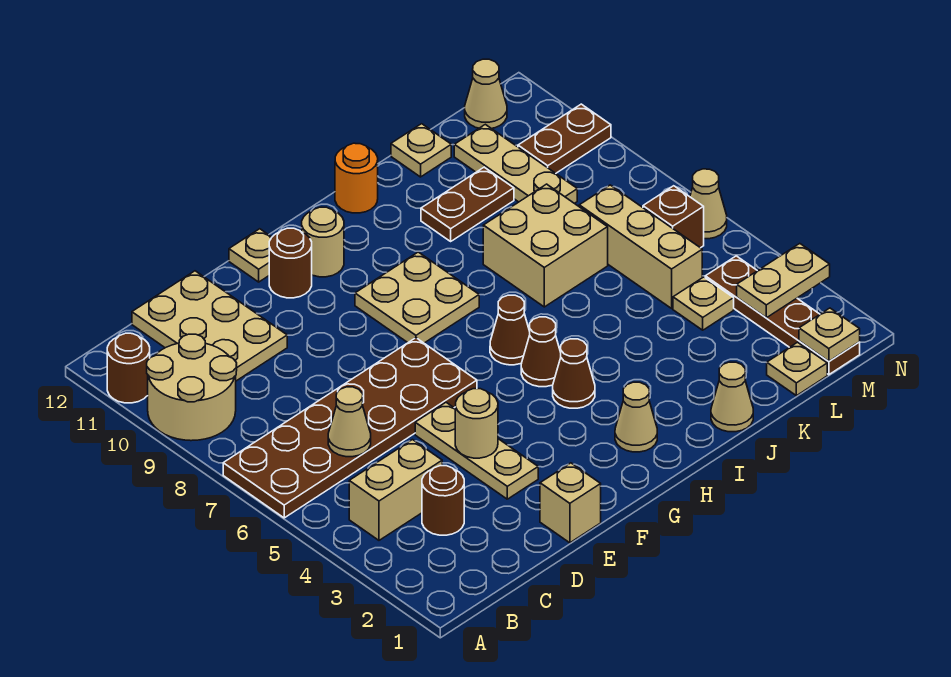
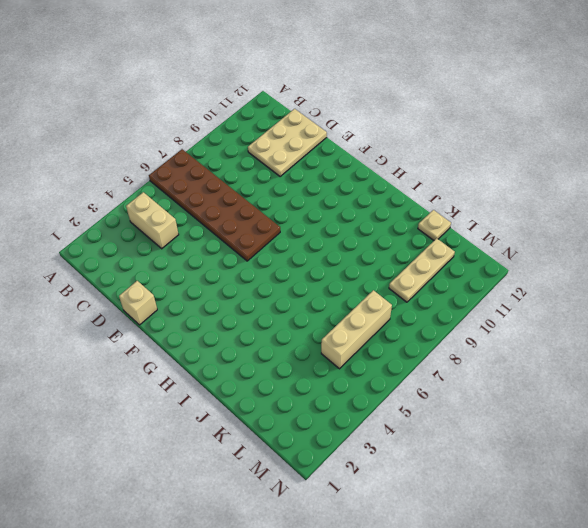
none -> tan 2x2 round brick [147,334,237,441]
none -> brown 1x1 round brick [107,333,150,403]
none -> brown 1x1 round brick [422,466,464,535]
none -> tan 1x3 plate [415,403,538,499]

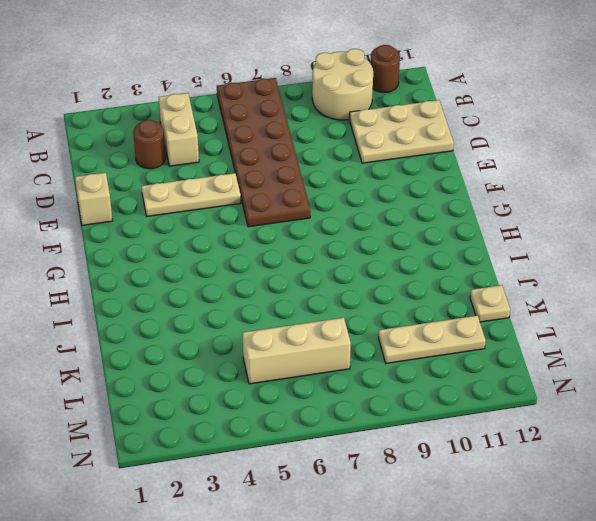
none -> brown 1x1 round brick [269,228,312,298]
none -> tan 1x1 plate [229,229,272,282]
none -> tan 2x2 plate [355,252,479,343]
none -> tan 1x1 round brick [302,207,344,277]

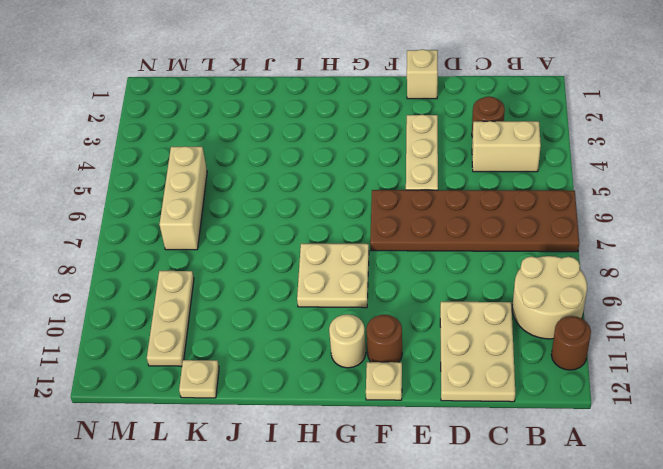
none -> tan 1x1 cone [615,382,657,452]
none -> brown 1x1 cone [553,339,595,408]
none -> brown 1x1 cone [521,317,561,387]
none -> brown 1x1 cone [490,295,530,365]

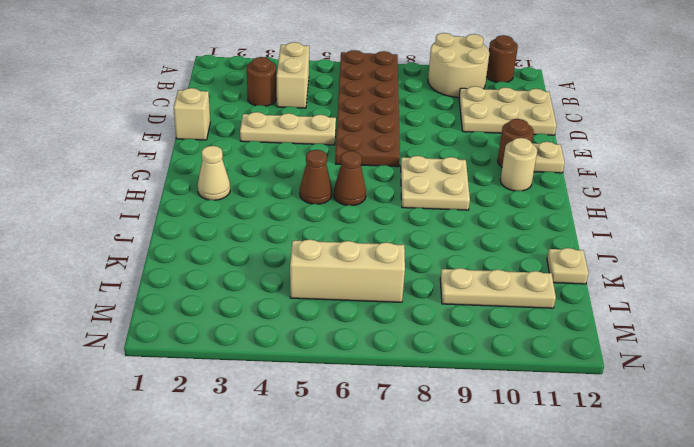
none -> brown 1x1 cone [553,339,595,408]
none -> orange 1x1 round brick [335,143,378,213]
none -> tan 1x1 cone [711,362,753,432]
none -> tan 2x2 brick [483,184,608,307]

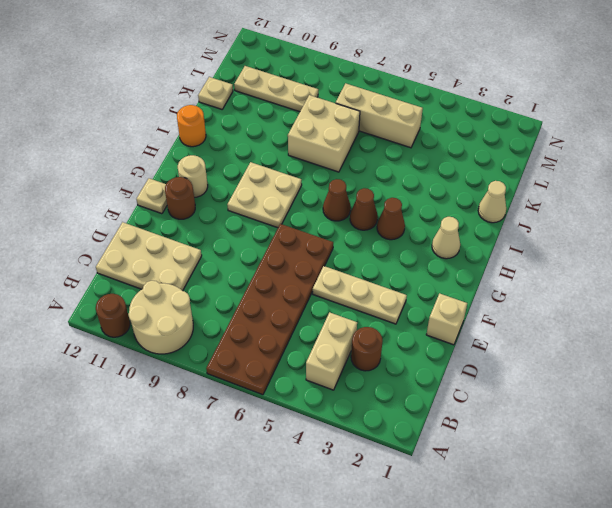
none -> brown 1x2 plate [421,167,514,241]
none -> tan 1x1 plate [767,342,827,396]
none -> tan 1x1 plate [673,277,734,330]
none -> brown 1x4 plate [705,256,860,375]

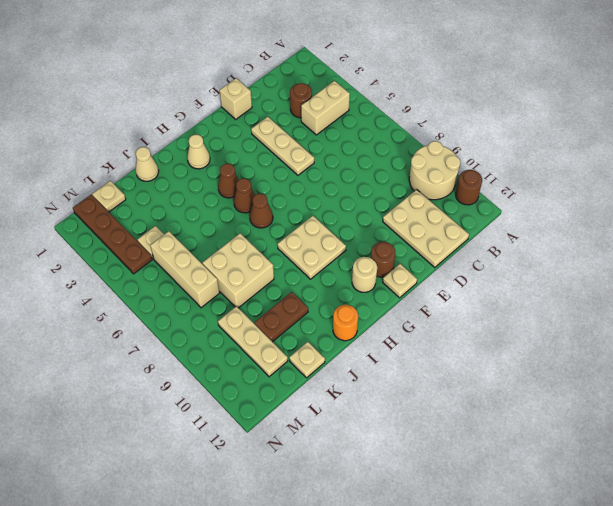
none -> brown 2x6 plate [223,338,477,518]
none -> brown 1x1 brick [643,186,704,248]
none -> brown 1x2 plate [518,104,611,173]
none -> tan 1x1 cone [465,59,507,129]

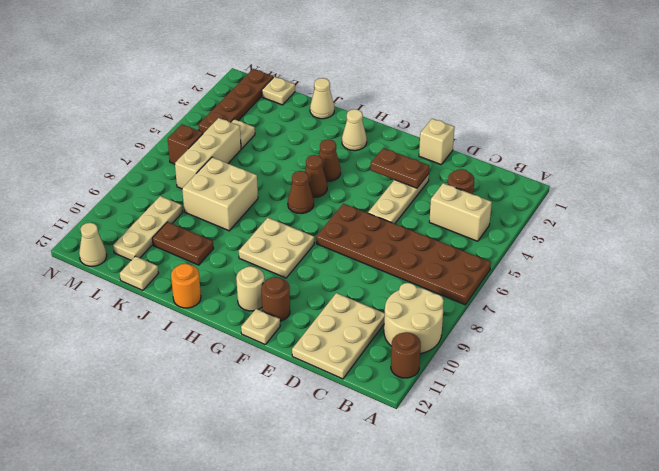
brown 1x2 plate [371,148,429,188] -> brown 1x2 plate moved to [518,104,611,173]
none -> tan 1x1 cone [690,169,727,239]
none -> tan 1x1 cone [328,387,371,457]
none -> tan 1x1 round brick [455,389,498,458]
none -> tan 1x1 plate [799,308,860,361]

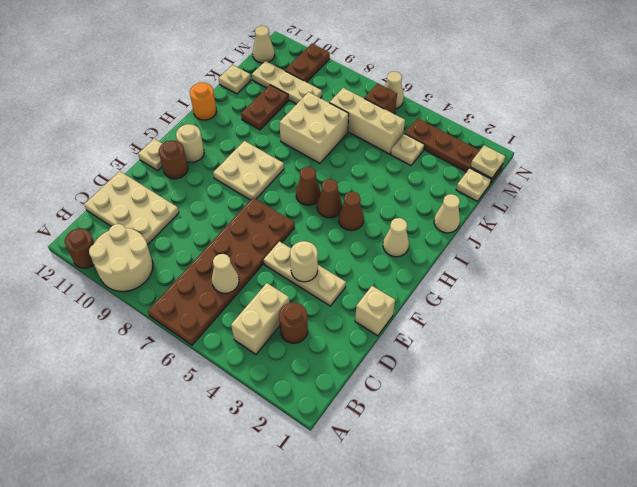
none -> tan 1x2 plate [737,244,830,318]

